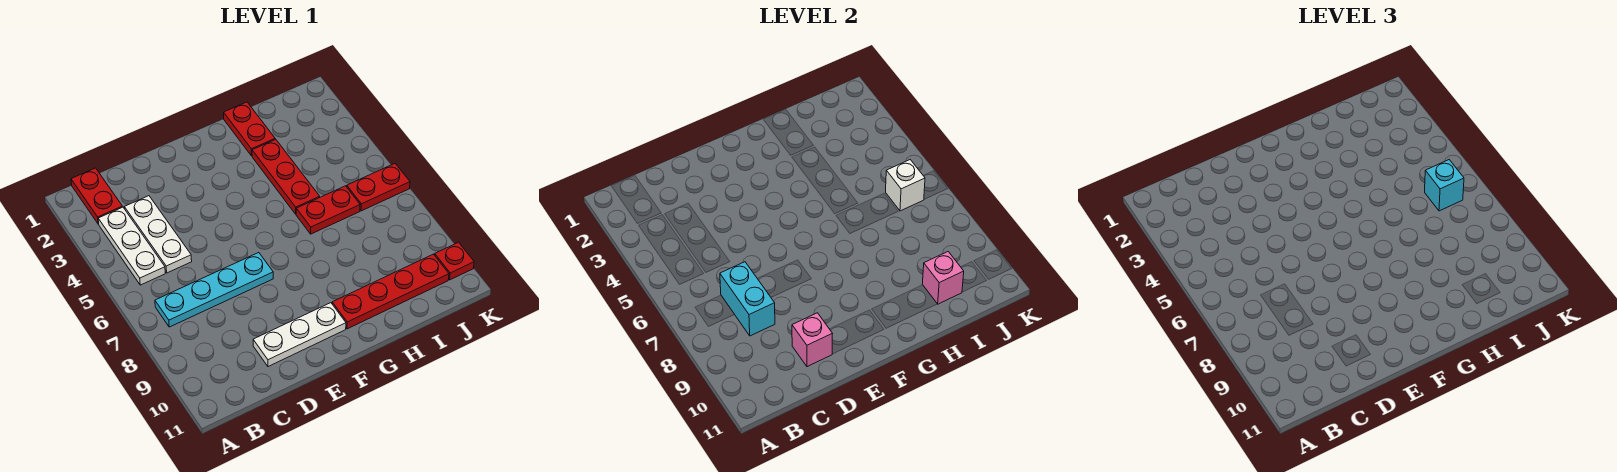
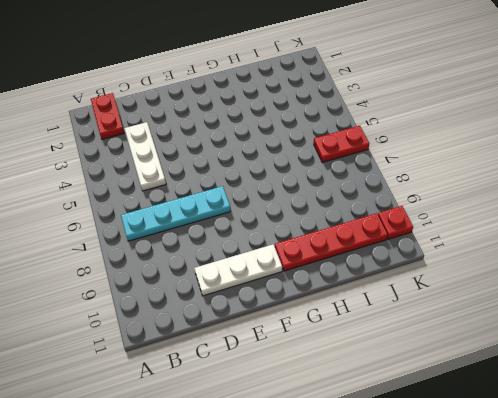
none -> white 1x3 plate [98,207,165,285]
none -> red 1x2 plate [224,102,275,156]
none -> red 1x3 plate [252,139,320,214]

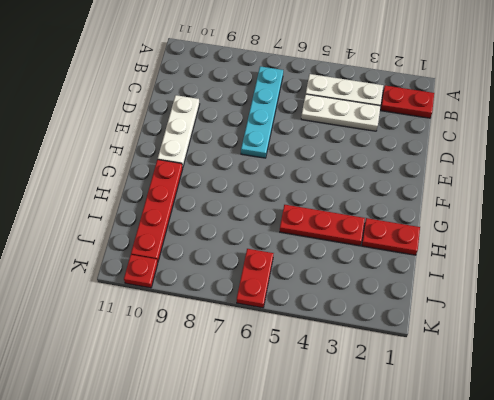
none -> red 1x2 plate [296,186,360,234]
none -> cyan 1x2 brick [720,262,775,336]
none -> pink 1x1 brick [792,313,833,367]

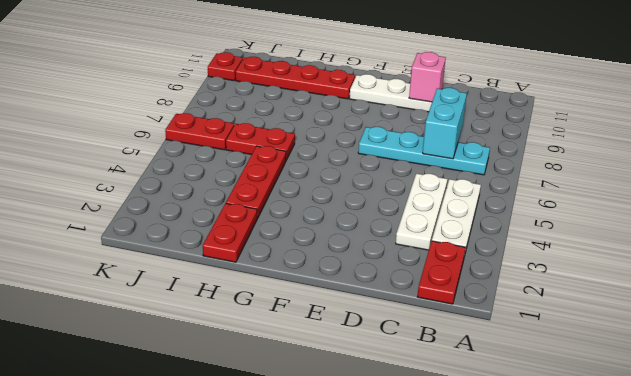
none -> pink 1x1 brick [922,252,964,304]
none -> white 1x1 brick [886,160,925,211]
none -> cyan 1x1 brick [1425,160,1464,211]

